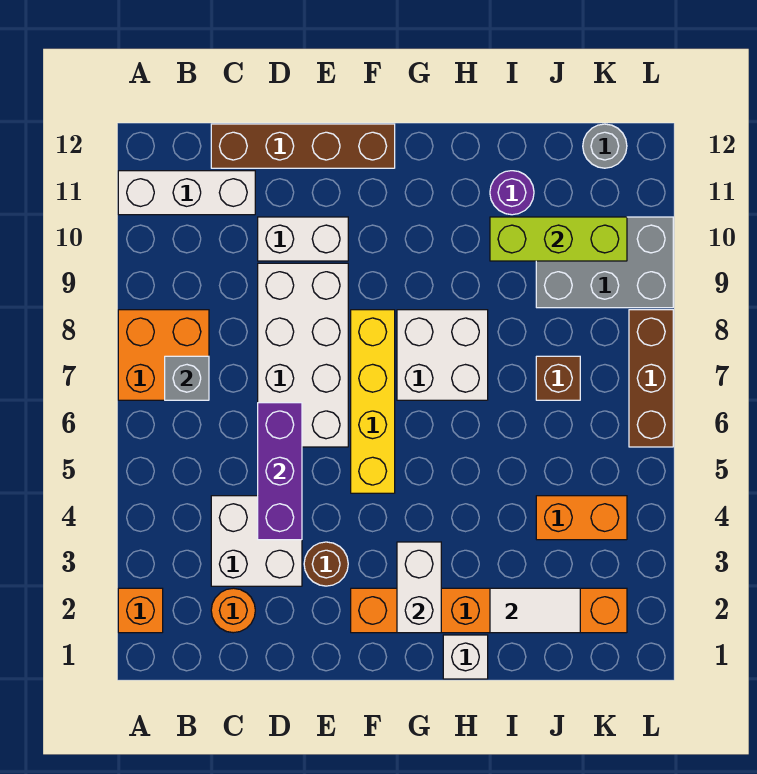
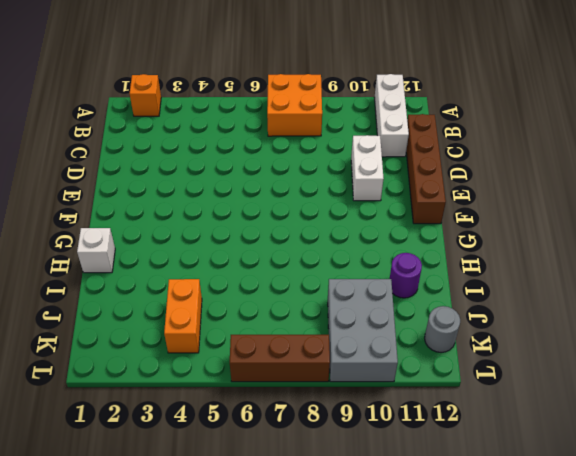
none -> orange 1x1 round brick [211,588,255,633]
none -> white 2x2 brick [211,496,302,586]
none -> white 2x4 brick [258,263,348,447]

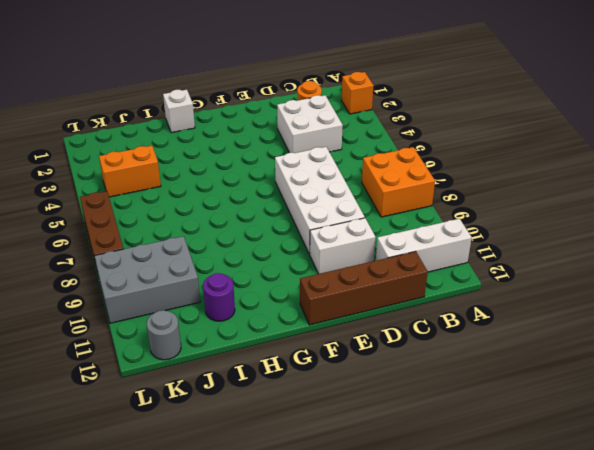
none -> brown 1x1 round brick [304,542,348,586]
none -> orange 1x6 brick [351,588,627,633]
none -> yellow 1x4 brick [351,310,395,493]

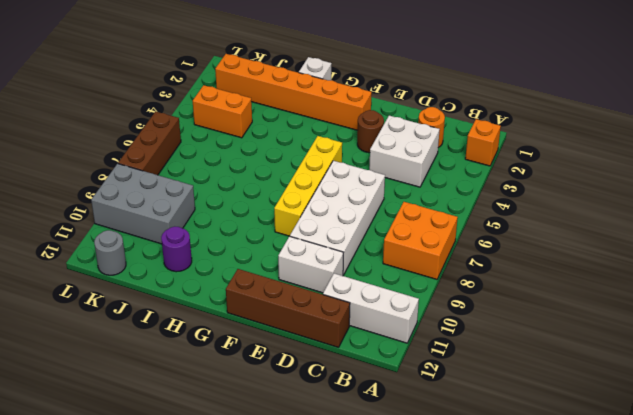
none -> white 2x2 brick [397,310,488,400]
none -> brown 1x1 brick [536,356,580,400]
none -> grey 1x1 brick [165,356,209,400]

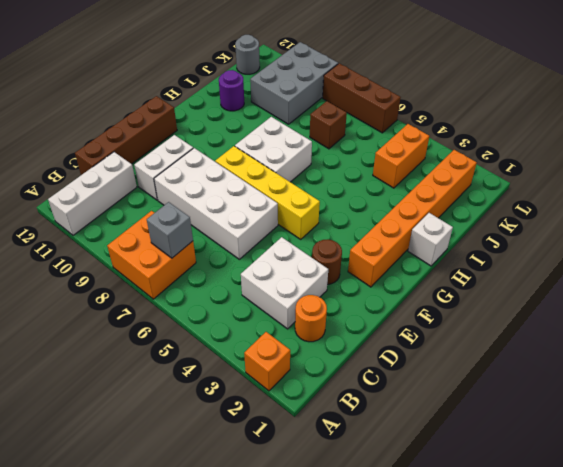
none -> purple 1x3 brick [258,403,302,540]
none -> white 1x2 brick [397,542,441,633]
none -> white 1x2 tile [490,588,580,633]

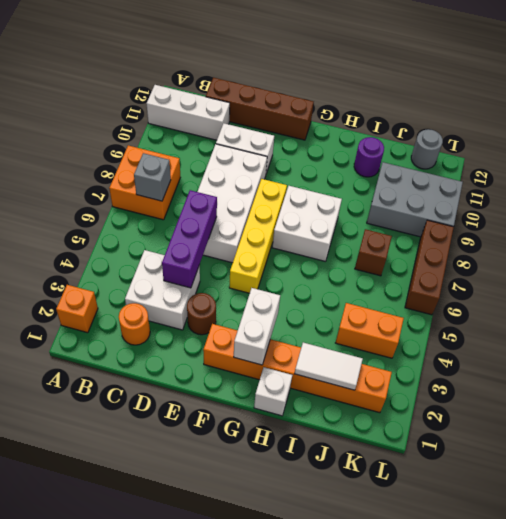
none -> lime 1x3 brick [490,217,627,261]

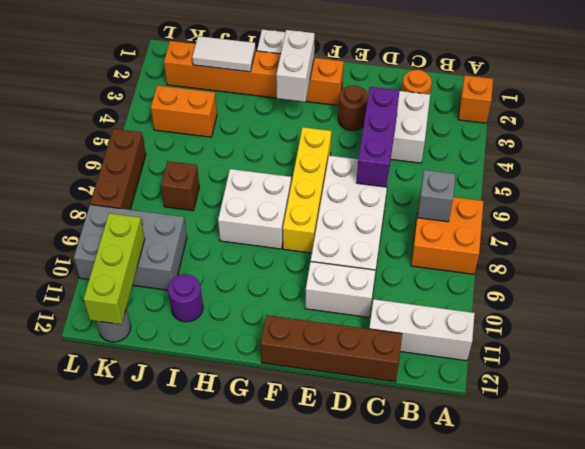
lime 1x3 brick [84,213,145,324] -> lime 1x3 brick turned to [490,217,627,261]

